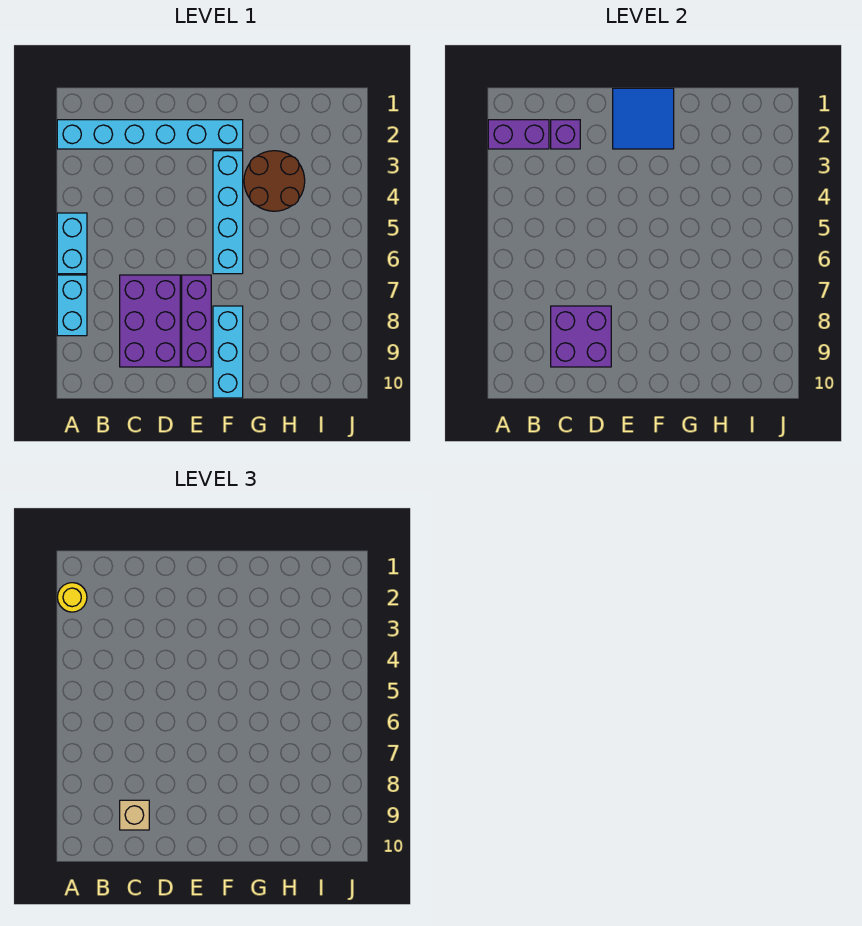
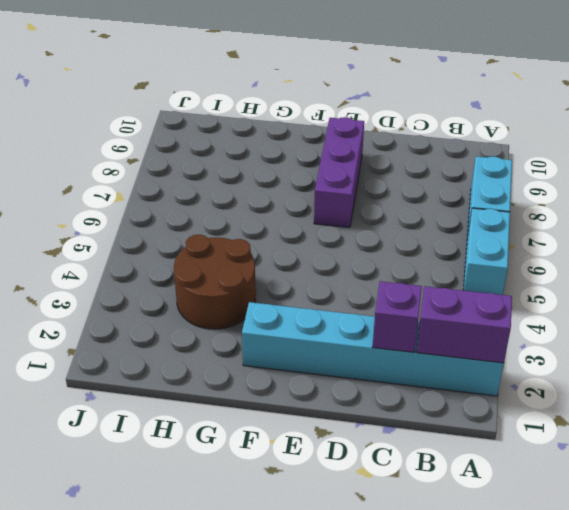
none -> purple 2x3 brick [120,275,180,367]
none -> cyan 1x4 brick [213,151,243,274]
none -> cyan 1x3 brick [213,306,243,398]

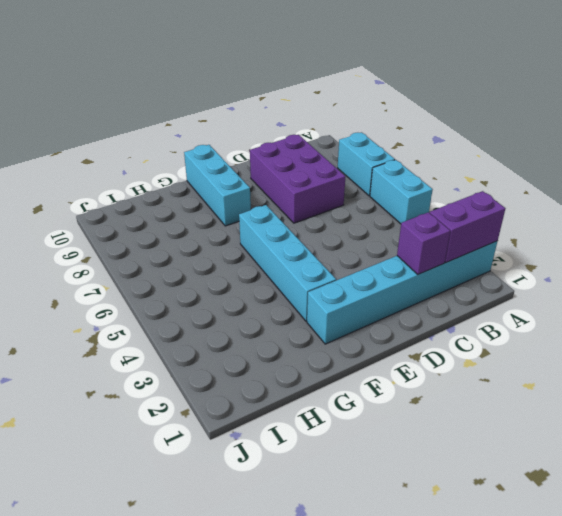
none -> purple 1x3 brick [182,275,211,367]
none -> brown 2x2 round brick [244,151,305,211]
none -> purple 2x2 brick [551,306,611,367]

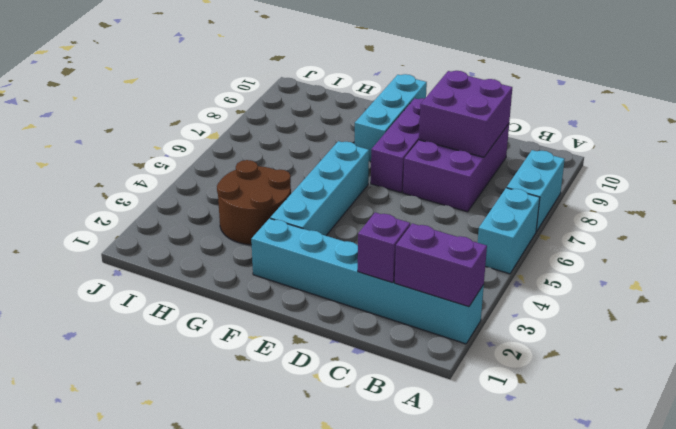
none -> blue 2x2 tile [613,88,674,149]
none -> yellow 1x1 round brick [57,583,87,612]
none -> tan 1x1 brick [120,800,149,830]

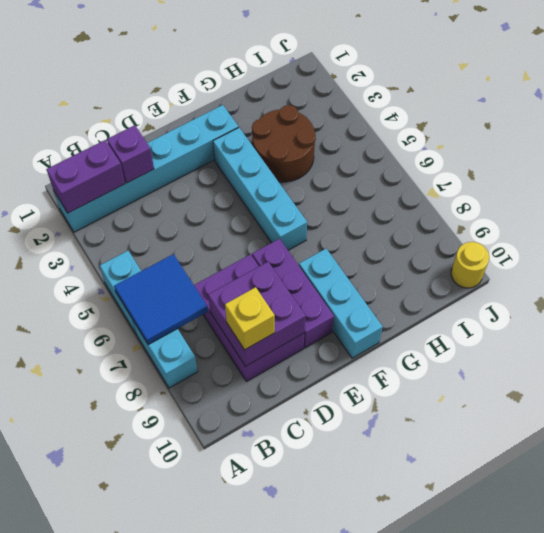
blue 2x2 tile [114,254,208,345] -> blue 2x2 tile moved to [613,88,674,149]
yellow 1x1 brick [225,287,275,350] -> tan 1x1 brick [120,800,149,830]
yellow 1x1 round brick [451,242,489,288] -> yellow 1x1 round brick moved to [57,583,87,612]

